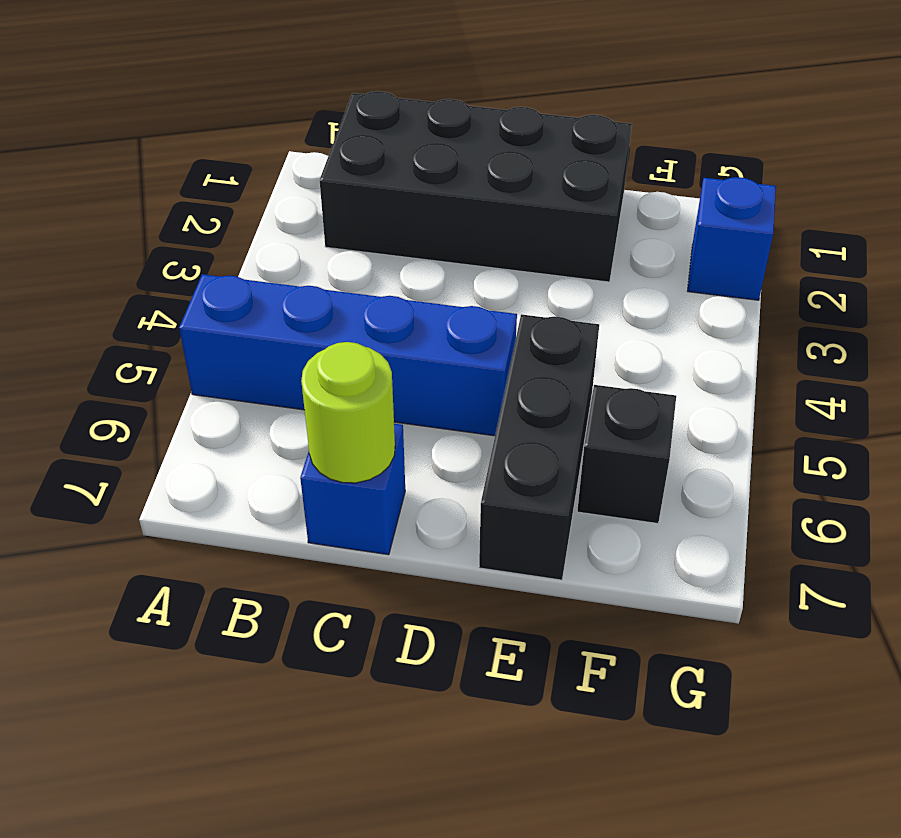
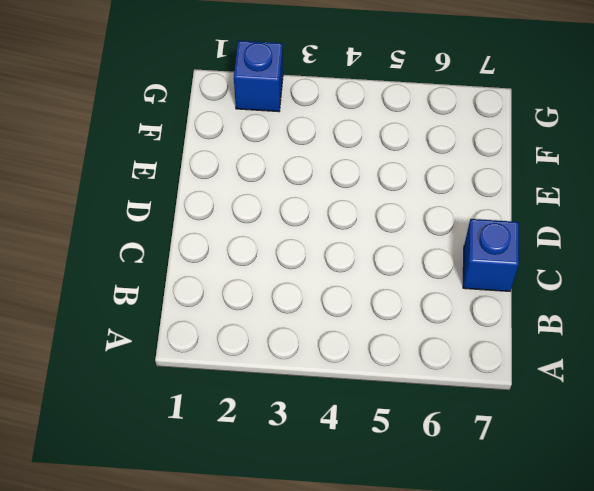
none -> blue 1x4 brick [179,274,517,436]
none -> black 2x4 brick [320,91,632,282]

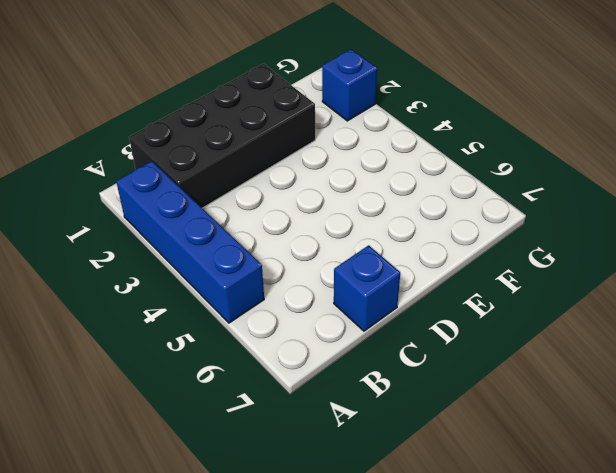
blue 1x4 brick [116,161,264,323] -> blue 1x4 brick turned to [179,274,517,436]
none -> black 1x3 brick [479,314,599,580]
none -> black 1x1 brick [577,385,676,523]

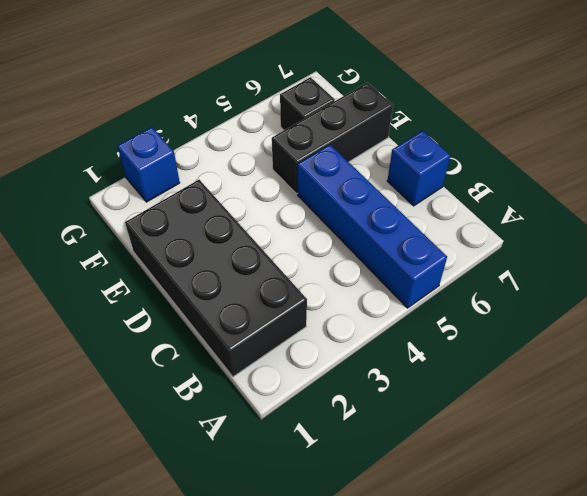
none -> lime 1x1 round brick [301,342,395,483]

